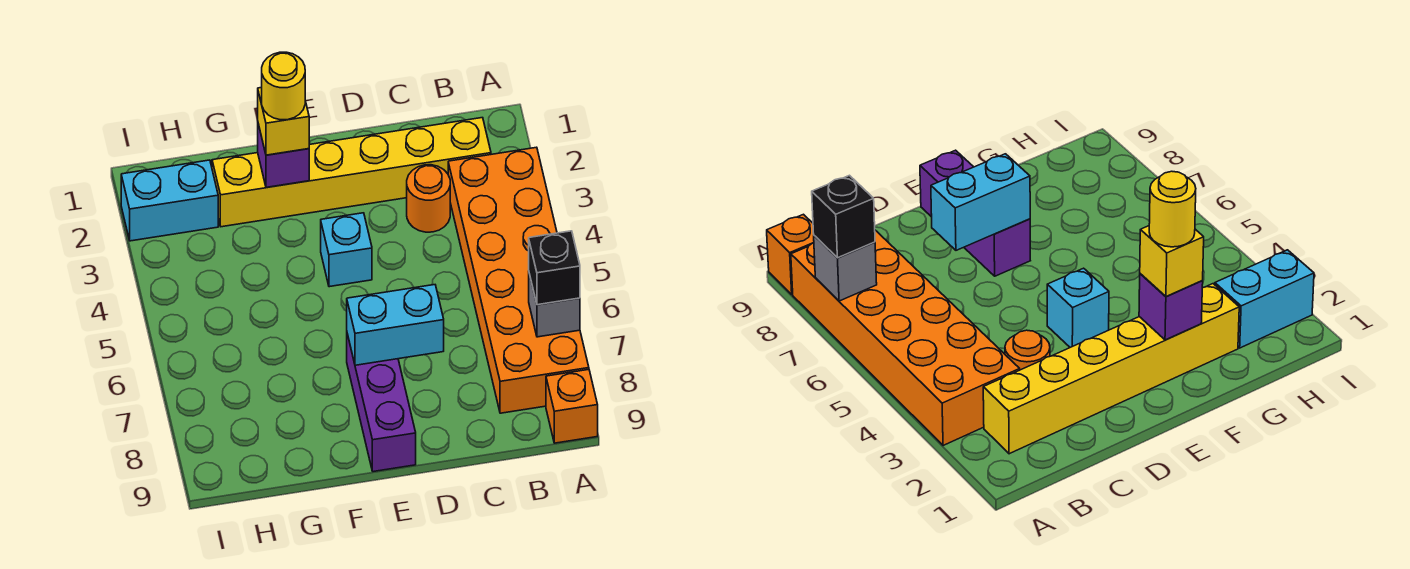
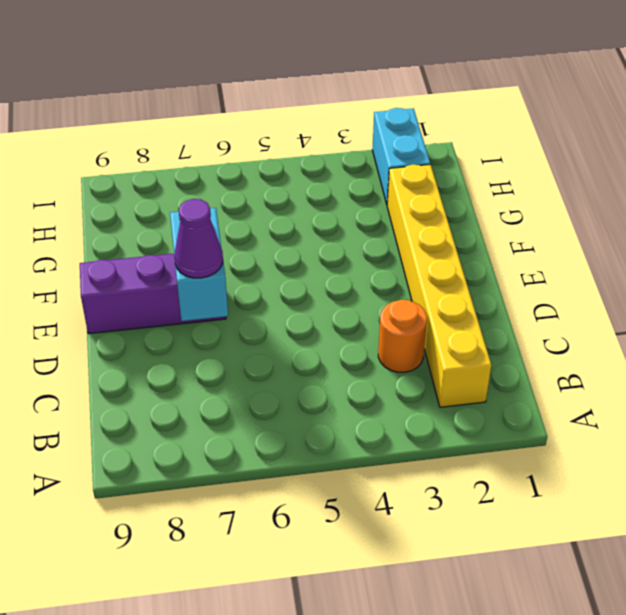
purple 1x1 cone [174,199,223,278] -> none
none -> orange 2x6 brick [448,147,589,413]
none -> orange 1x1 brick [546,370,598,443]
none -> cyan 1x1 brick [321,213,372,287]

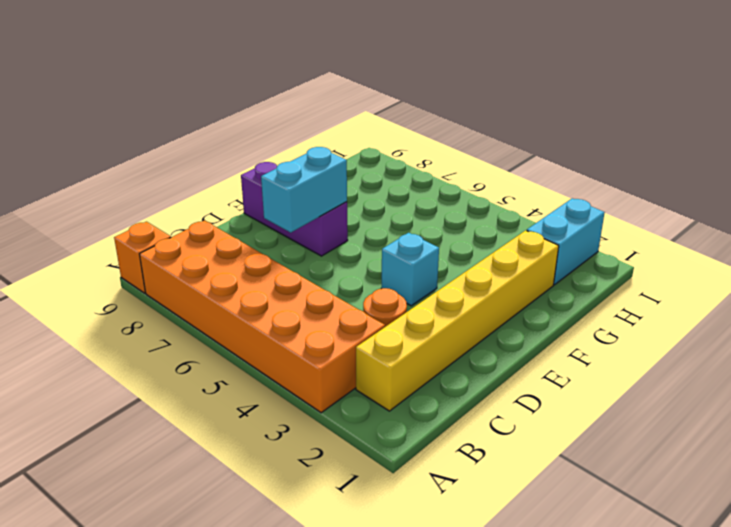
none -> grey 1x1 brick [529,274,580,337]
none -> purple 1x1 brick [258,124,309,187]
none -> black 1x1 brick [529,231,580,305]

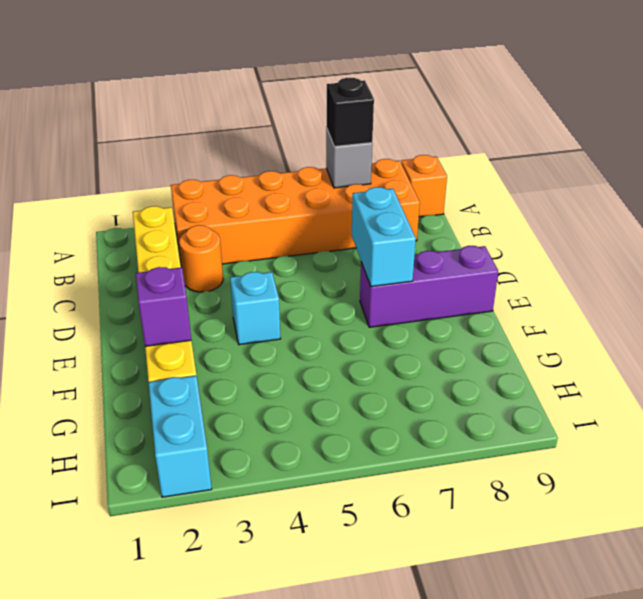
none -> yellow 1x1 brick [258,87,309,155]
none -> yellow 1x1 round brick [262,52,305,120]

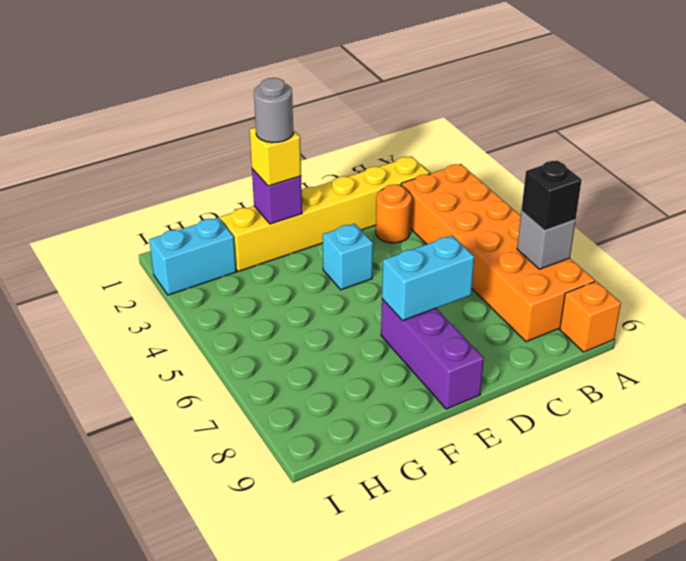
grey 1x1 round brick [254,78,293,143] -> yellow 1x1 round brick [262,52,305,120]

